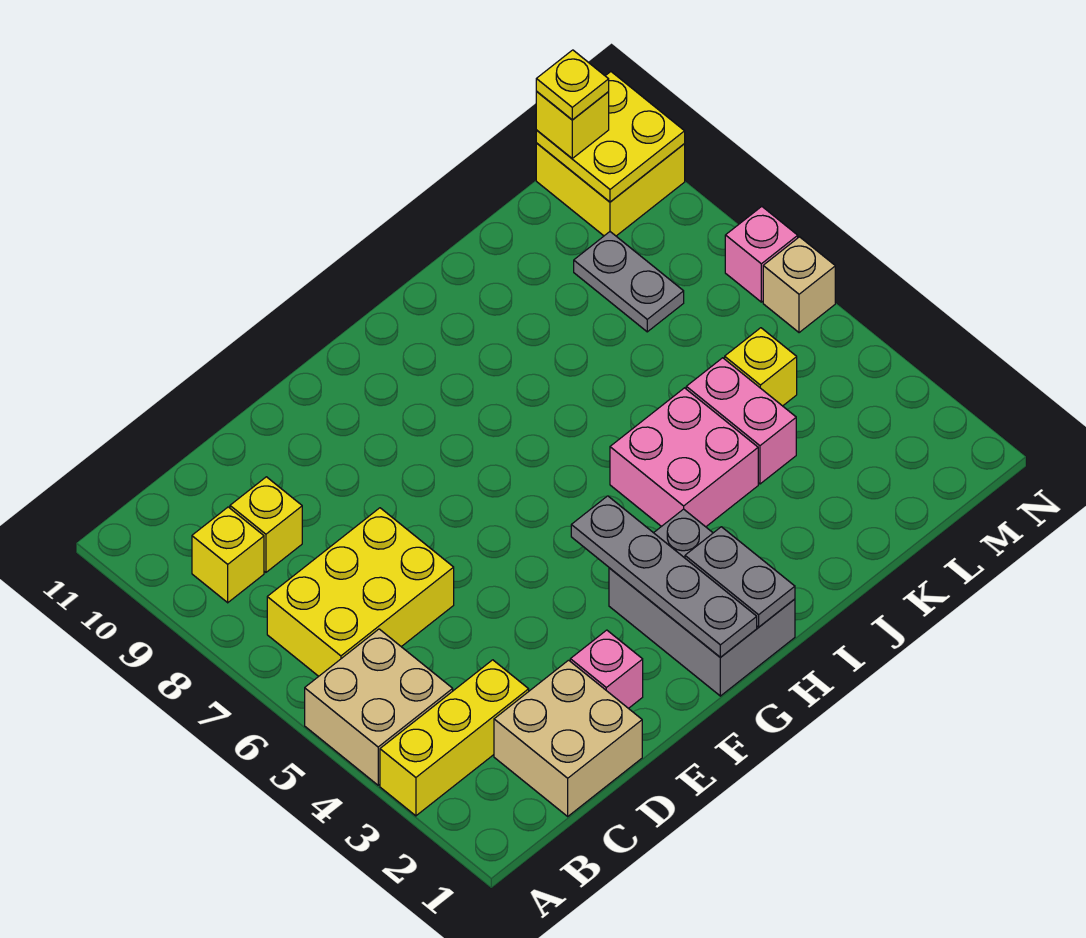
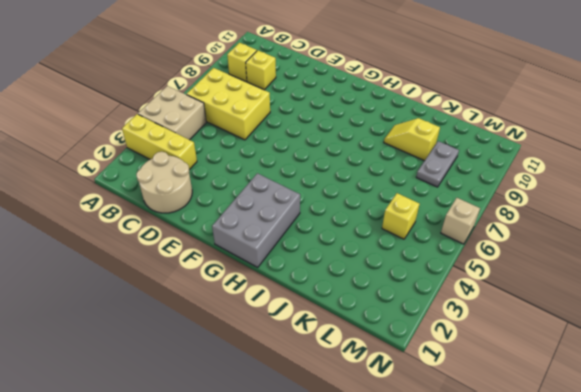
tan 2x2 round brick [136,152,192,213] -> tan 2x2 brick [494,660,642,816]
yellow 1x2 slope [384,118,440,161] -> none
none -> pink 1x1 brick [570,630,643,709]
none -> pink 2x2 brick [610,388,758,527]
none -> pink 1x2 brick [686,358,796,484]

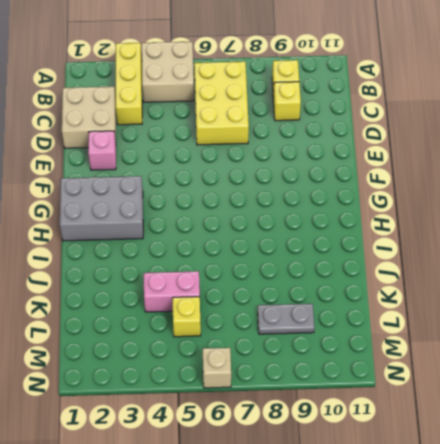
none -> pink 2x2 brick [610,388,758,527]
none -> yellow 2x2 brick [536,143,685,236]
none -> pink 1x1 brick [725,206,798,302]

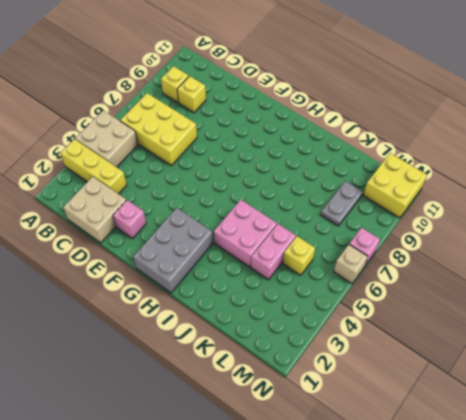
none -> grey 1x4 plate [571,496,757,657]
none -> grey 1x2 plate [685,527,795,627]
none -> yellow 2x2 plate [536,72,685,202]

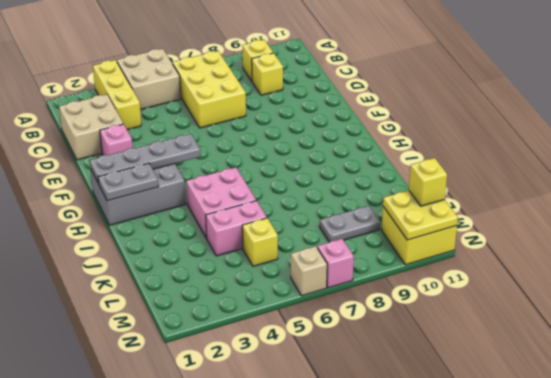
none -> yellow 1x1 plate [536,50,609,120]

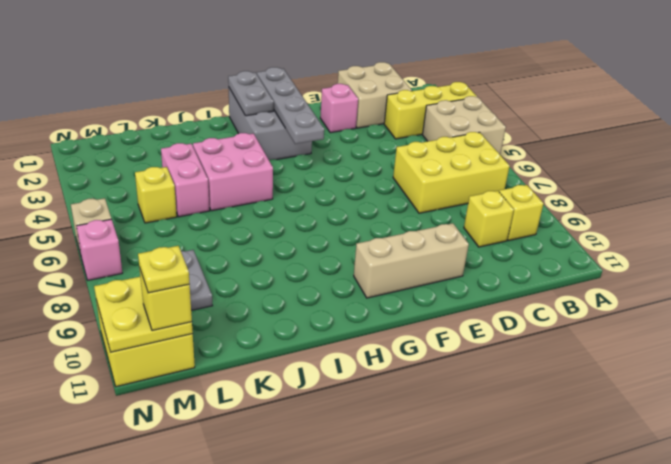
tan 1x3 brick [354,223,469,298] -> none

